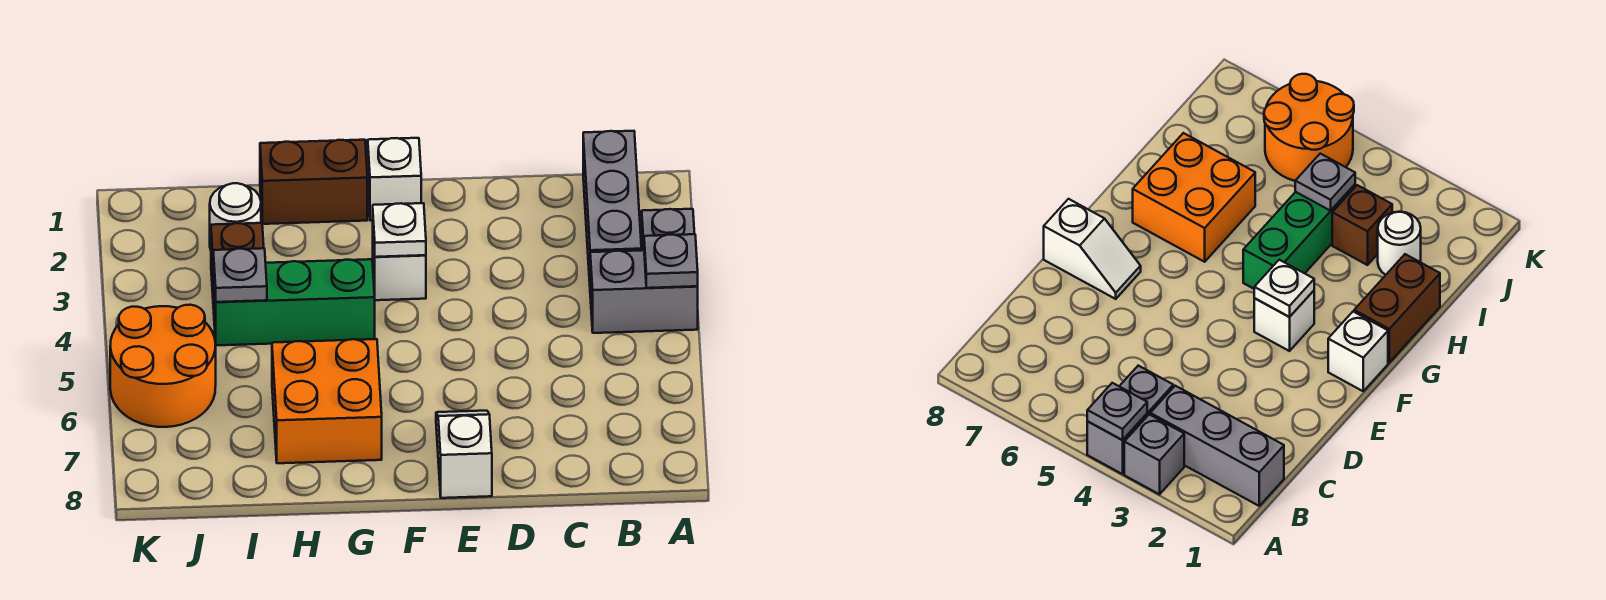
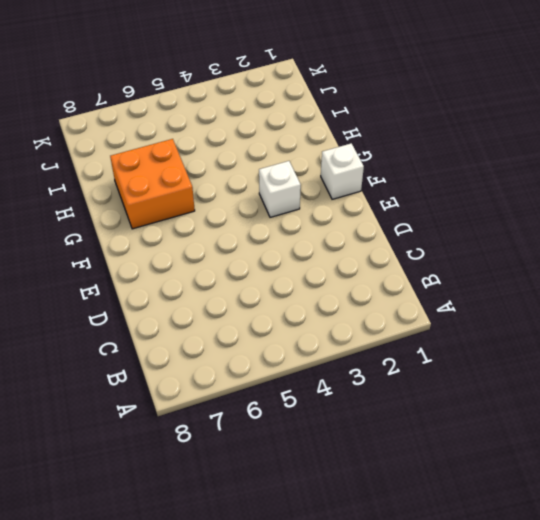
none -> grey 1x1 brick [642,209,695,250]
none -> grey 1x2 brick [590,250,698,333]
none -> grey 1x3 brick [583,131,641,281]

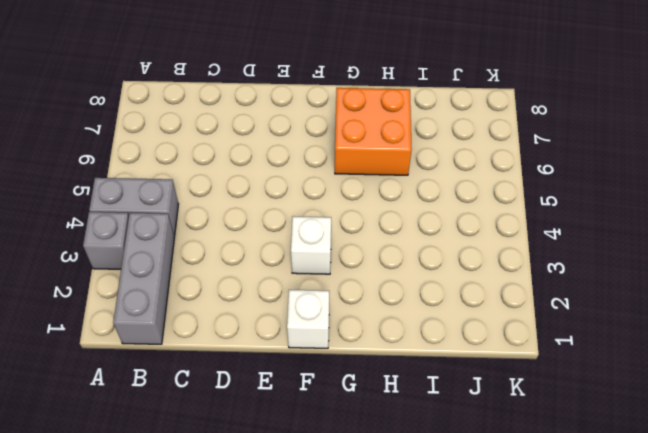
none -> white 1x2 slope [436,411,492,498]
none -> brown 1x2 brick [260,140,367,224]
none -> green 1x3 brick [213,259,375,345]

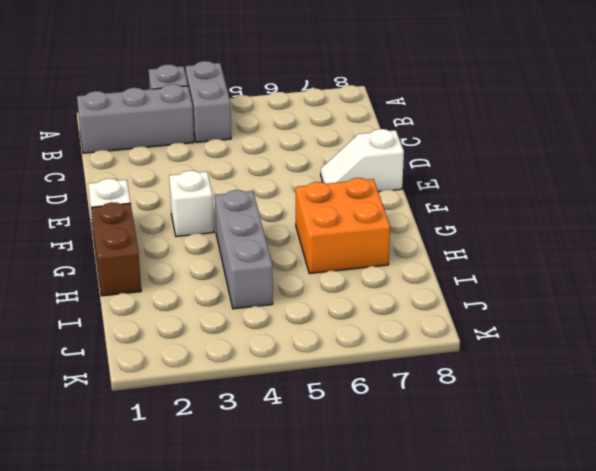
grey 1x3 brick [215,190,273,309] -> green 1x3 brick [213,259,375,345]
none -> white 1x1 round brick [210,183,261,249]
none -> brown 1x1 brick [211,223,264,292]
none -> orange 2x2 round brick [110,305,216,427]

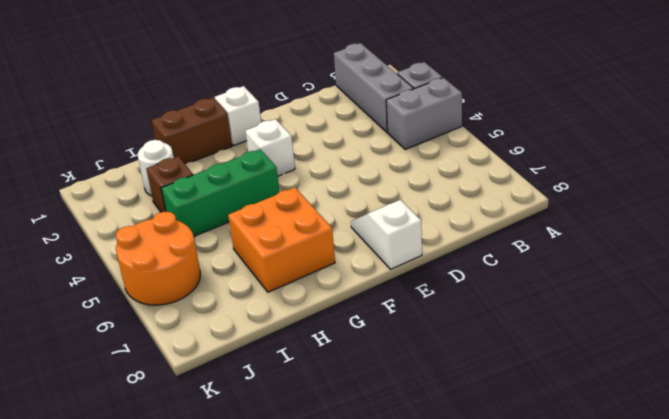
none -> grey 1x1 plate [644,234,698,288]
none -> white 1x1 plate [373,203,426,257]
none -> grey 1x1 plate [213,248,267,302]

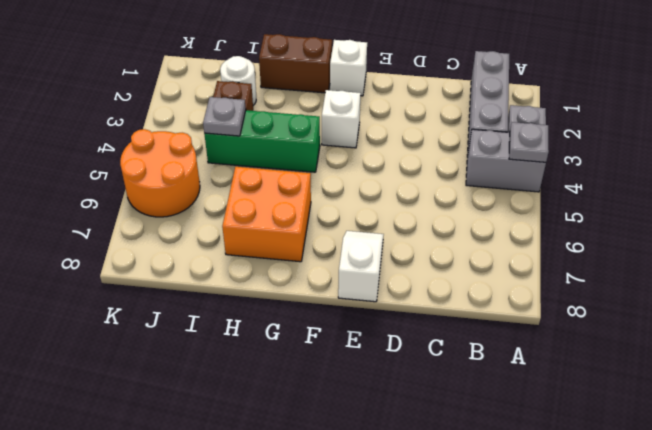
none -> white 1x1 plate [373,203,426,257]

